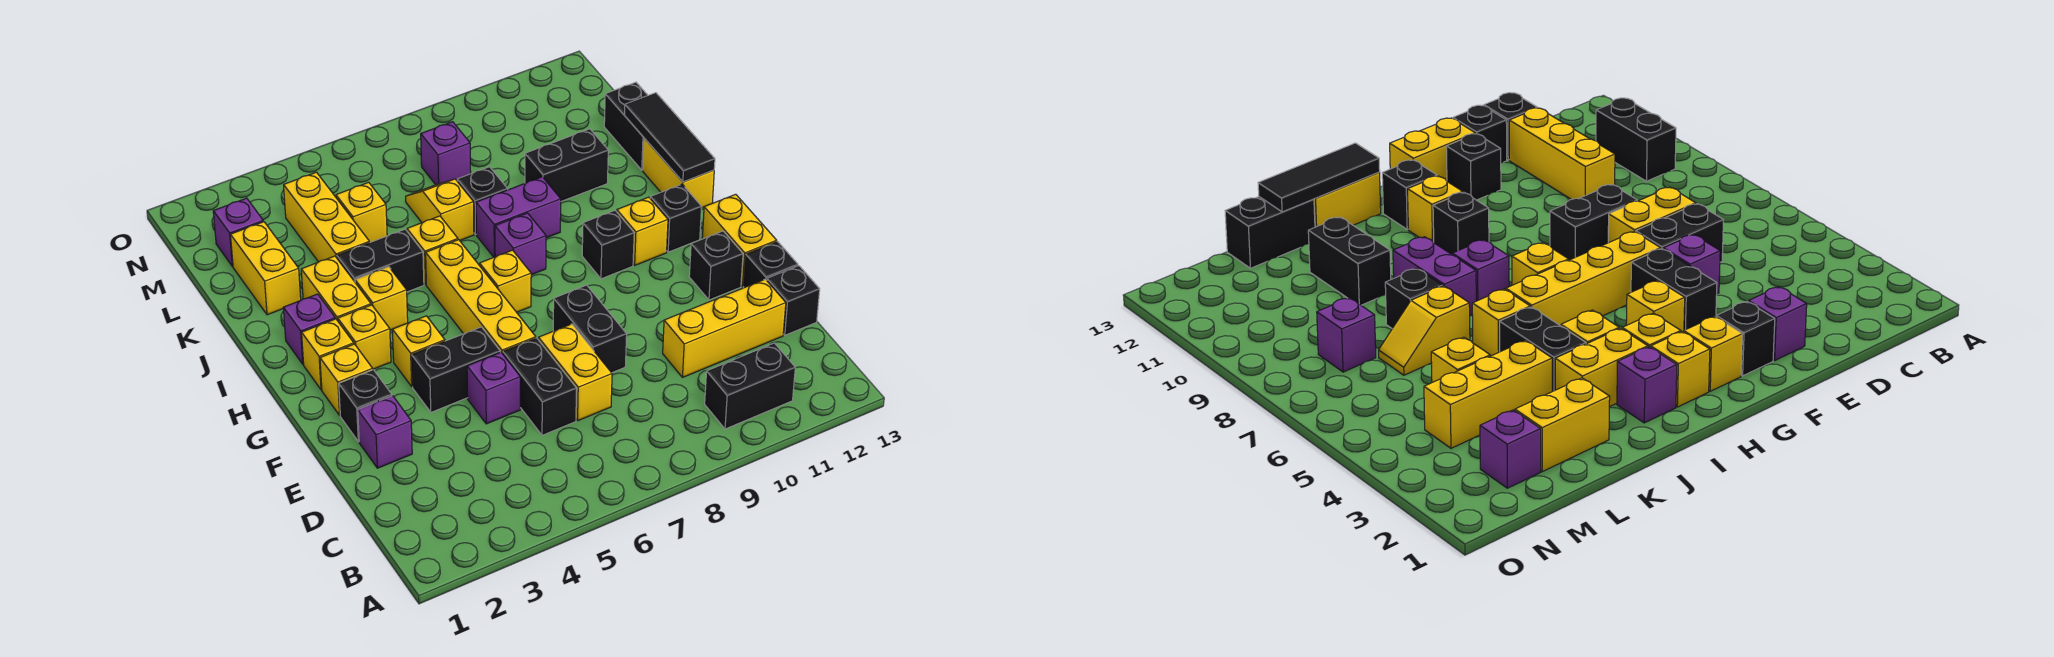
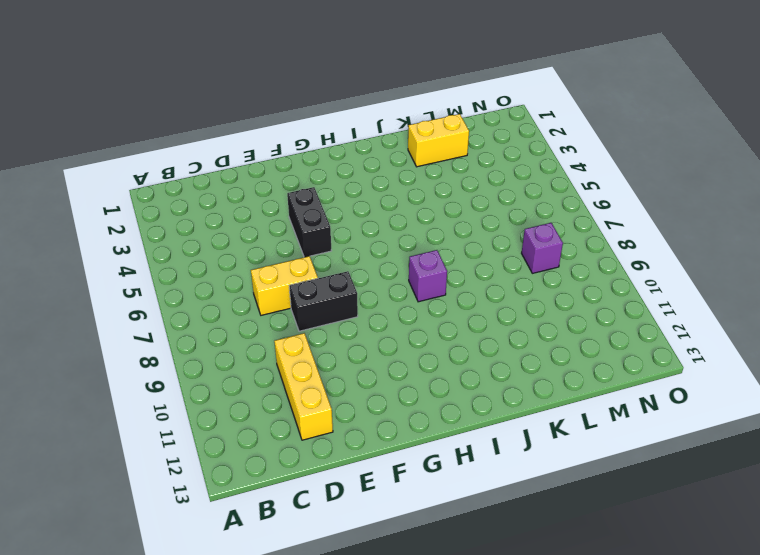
none -> black 1x2 brick [705,343,795,429]
none -> black 1x2 brick [503,338,577,435]
none -> black 1x1 brick [767,266,820,335]
none -> purple 1x1 brick [358,396,412,468]

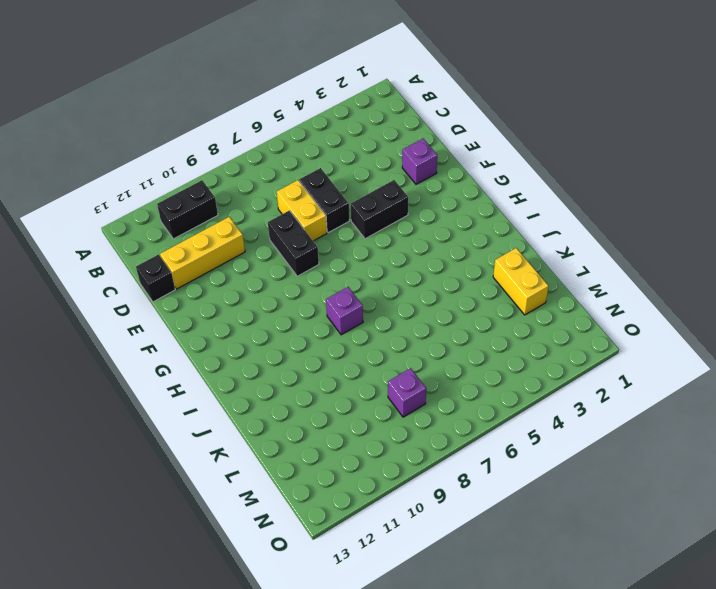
none -> purple 1x1 brick [467,352,520,424]
none -> black 1x1 brick [743,242,798,288]
none -> black 1x1 brick [339,370,392,442]
none -> yellow 1x4 brick [426,240,536,354]

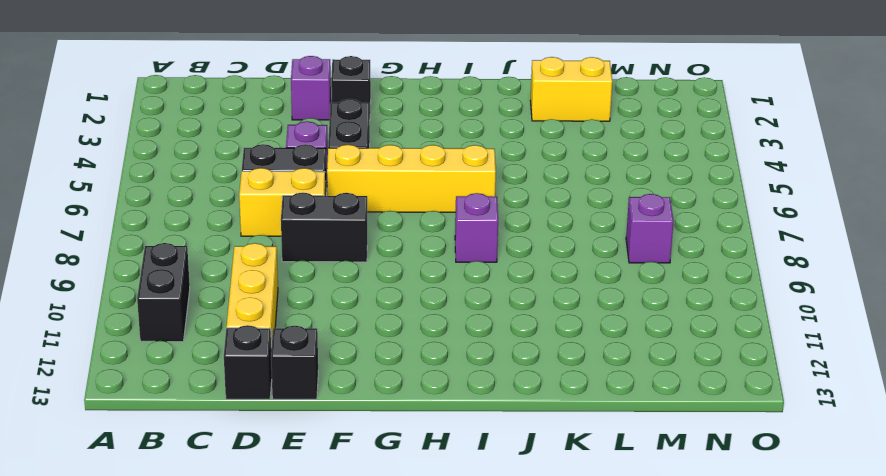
none -> black 1x1 brick [689,231,743,300]
none -> yellow 1x2 brick [702,194,777,287]
none -> yellow 1x1 brick [320,344,373,415]
none -> yellow 1x1 brick [392,316,445,387]

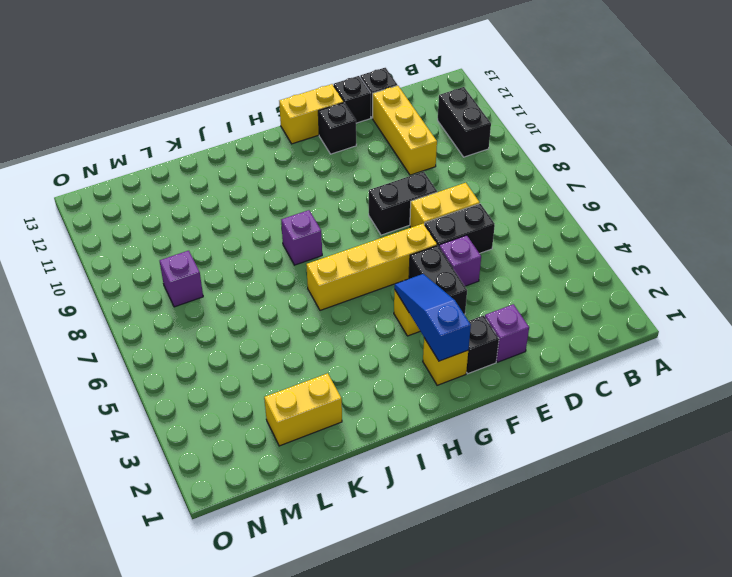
blue 1x3 slope [394,274,471,361] -> none
none -> yellow 1x1 brick [302,319,354,390]
none -> yellow 1x1 brick [338,305,391,369]
none -> yellow 1x1 brick [479,250,531,312]
none -> black 1x1 brick [582,210,634,279]

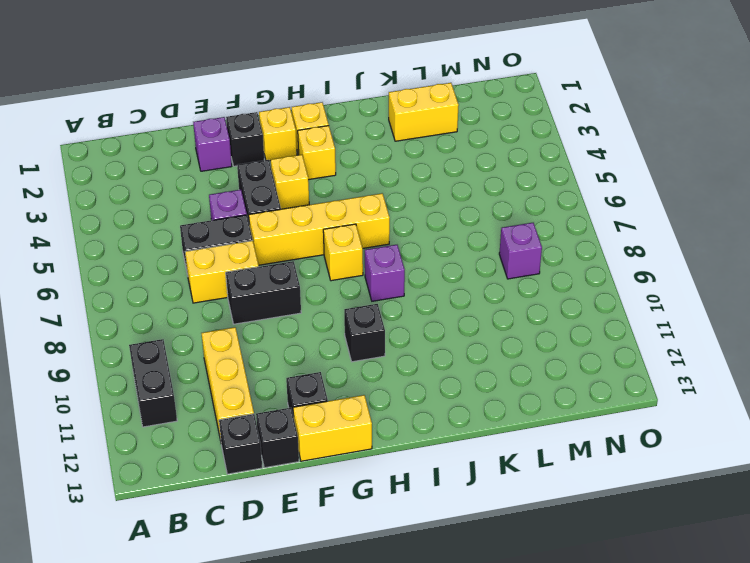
none -> yellow 1x1 brick [617,197,668,265]
none -> black 1x1 brick [650,184,702,252]
none -> purple 1x1 brick [283,294,335,364]
none -> yellow 1x2 brick [301,256,371,321]

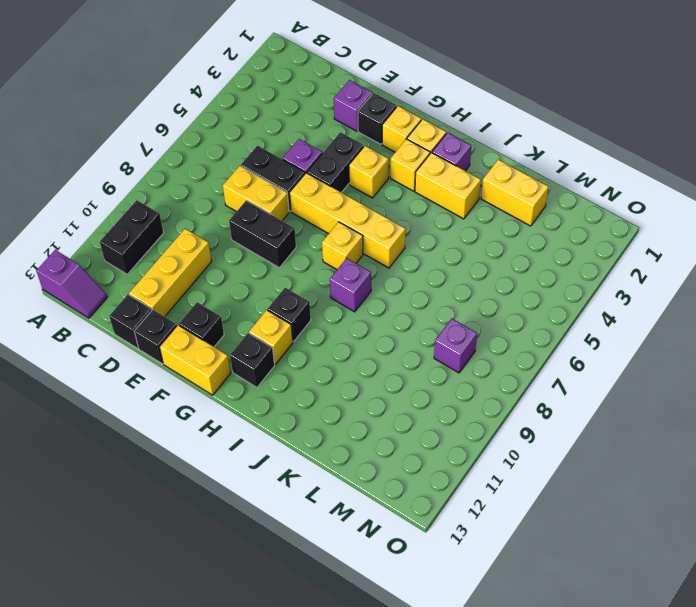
purple 1x2 slope [36,250,107,318] -> none
none -> yellow 1x1 brick [355,267,408,330]
none -> yellow 1x2 brick [643,138,714,208]
none -> black 1x2 brick [337,229,424,292]
none -> yellow 1x1 brick [407,216,458,284]

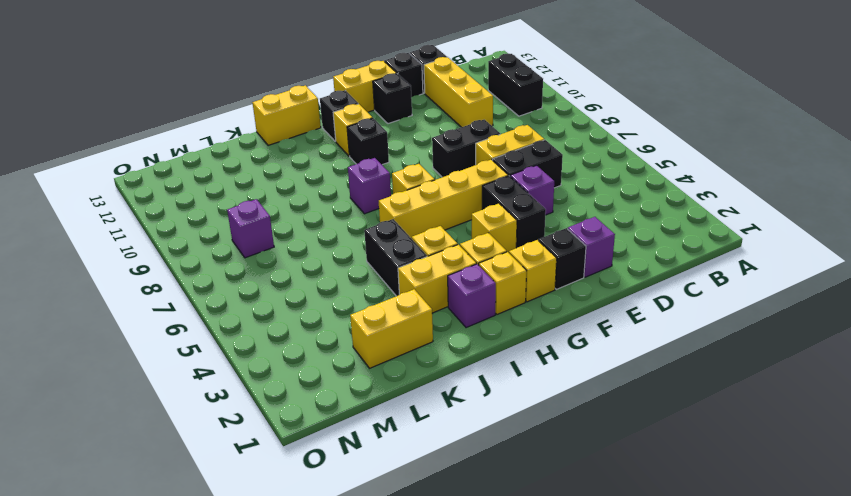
none -> yellow 1x1 brick [407,216,458,284]
none -> purple 1x2 brick [476,177,561,257]
none -> yellow 1x3 brick [284,172,370,262]
none -> yellow 1x2 slope [406,179,474,240]

